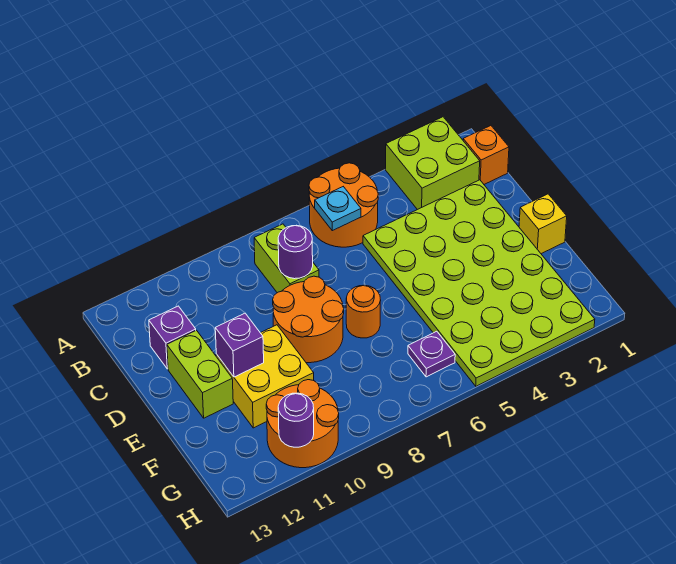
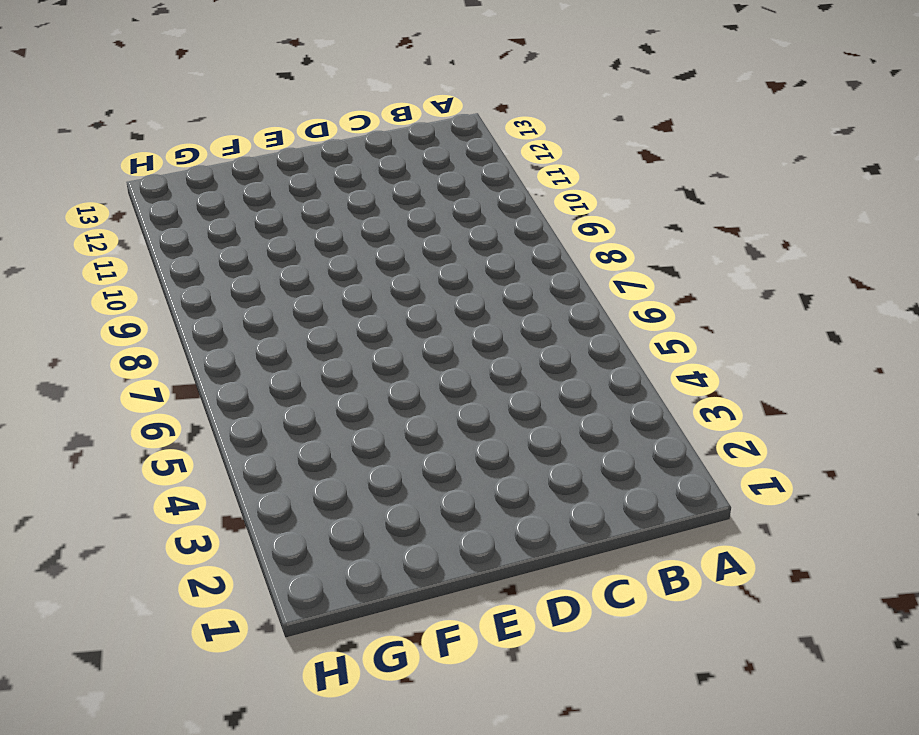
none -> lime 2x2 brick [385,117,480,210]
none -> orange 2x2 round brick [309,163,378,247]
none -> orange 1x1 brick [463,126,509,184]

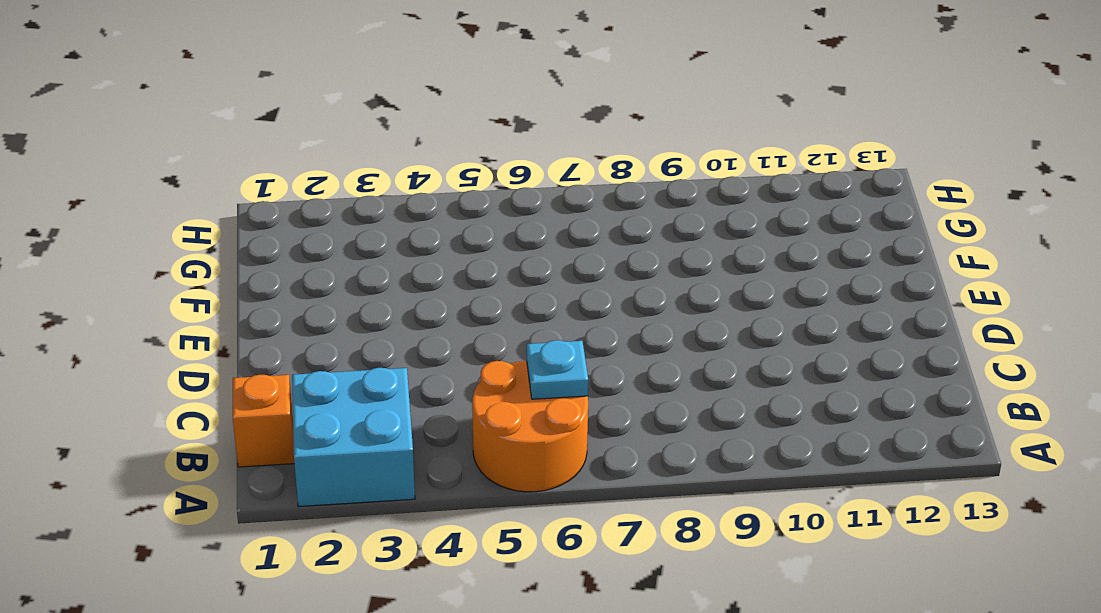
cyan 2x2 brick [292,368,415,506] -> lime 2x2 brick [385,117,480,210]
none -> lime 1x2 brick [254,224,319,293]
none -> lime 4x6 plate [363,180,595,386]
none -> purple 1x1 brick [149,306,196,369]

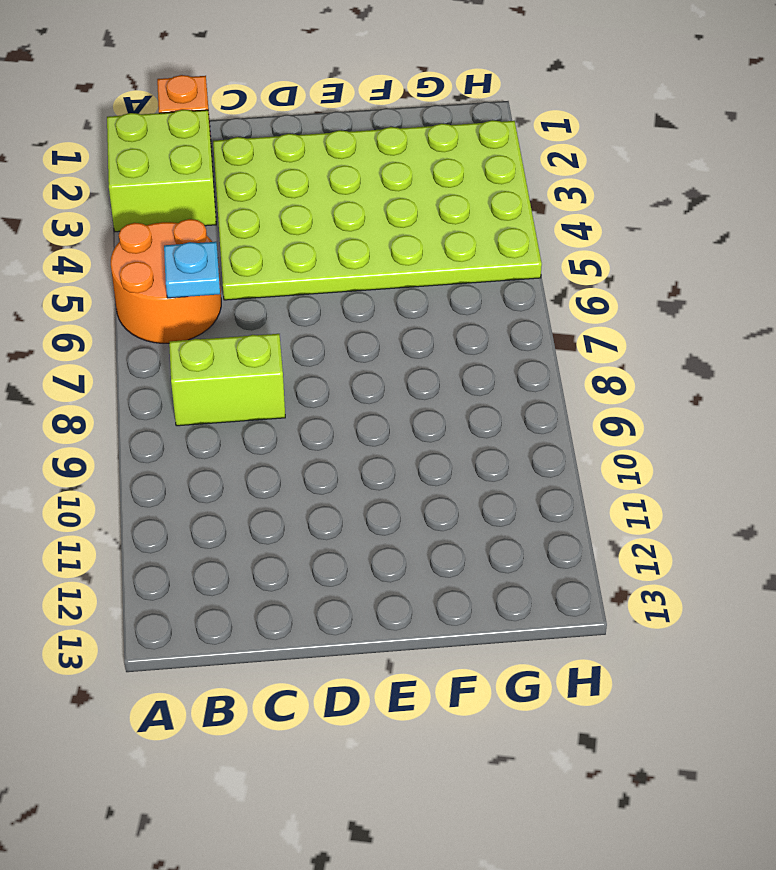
none -> purple 1x1 brick [149,306,196,369]
none -> orange 2x2 round brick [273,276,344,363]
none -> lime 1x2 brick [167,330,233,418]

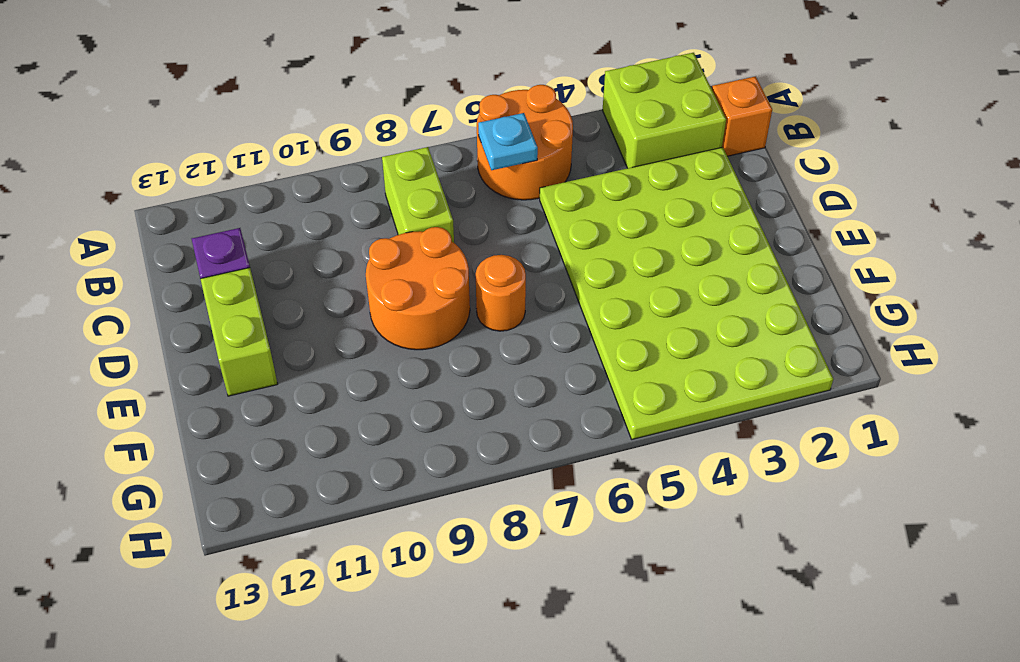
none -> yellow 1x1 brick [519,194,567,254]
none -> yellow 2x2 brick [216,325,314,428]
none -> purple 1x1 plate [408,331,455,377]

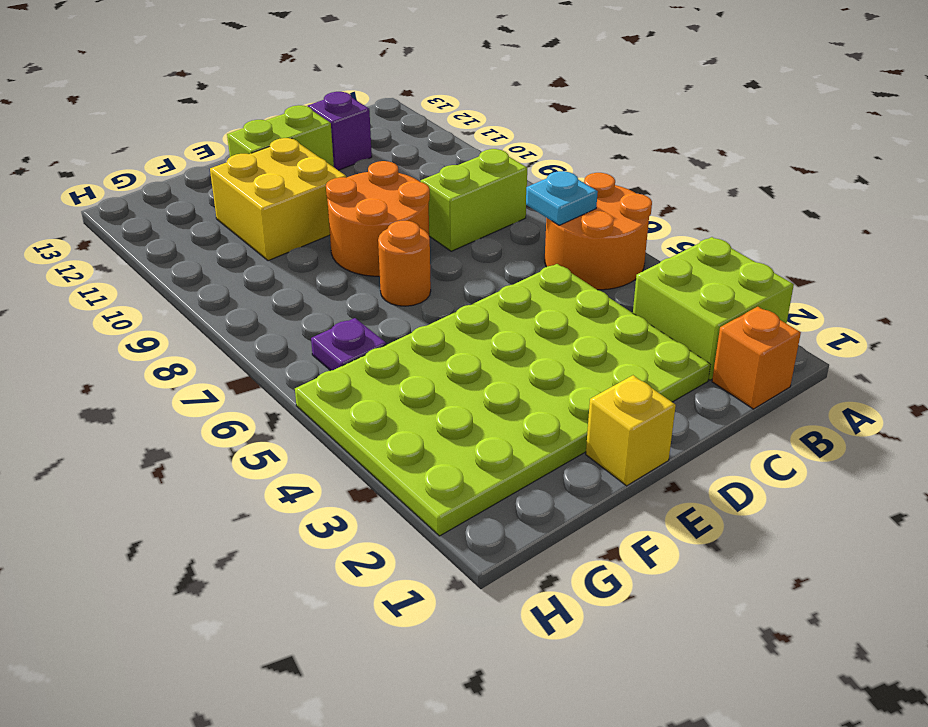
none -> orange 2x2 round brick [266,380,339,468]
none -> purple 1x1 round brick [278,225,313,279]
none -> purple 1x1 brick [215,313,264,377]

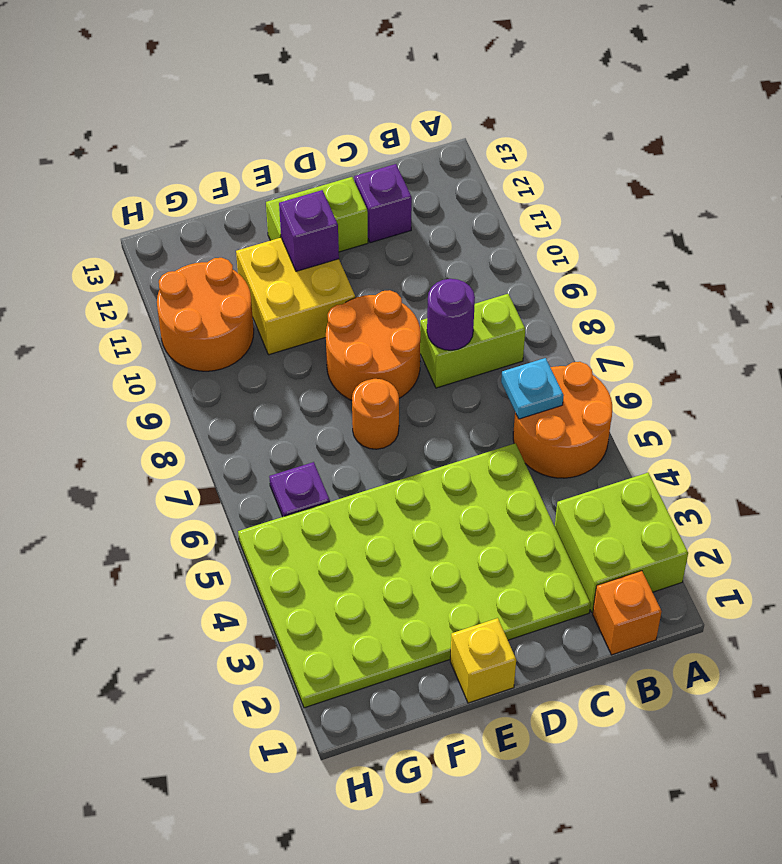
none -> purple 1x1 round brick [278,393,314,447]

